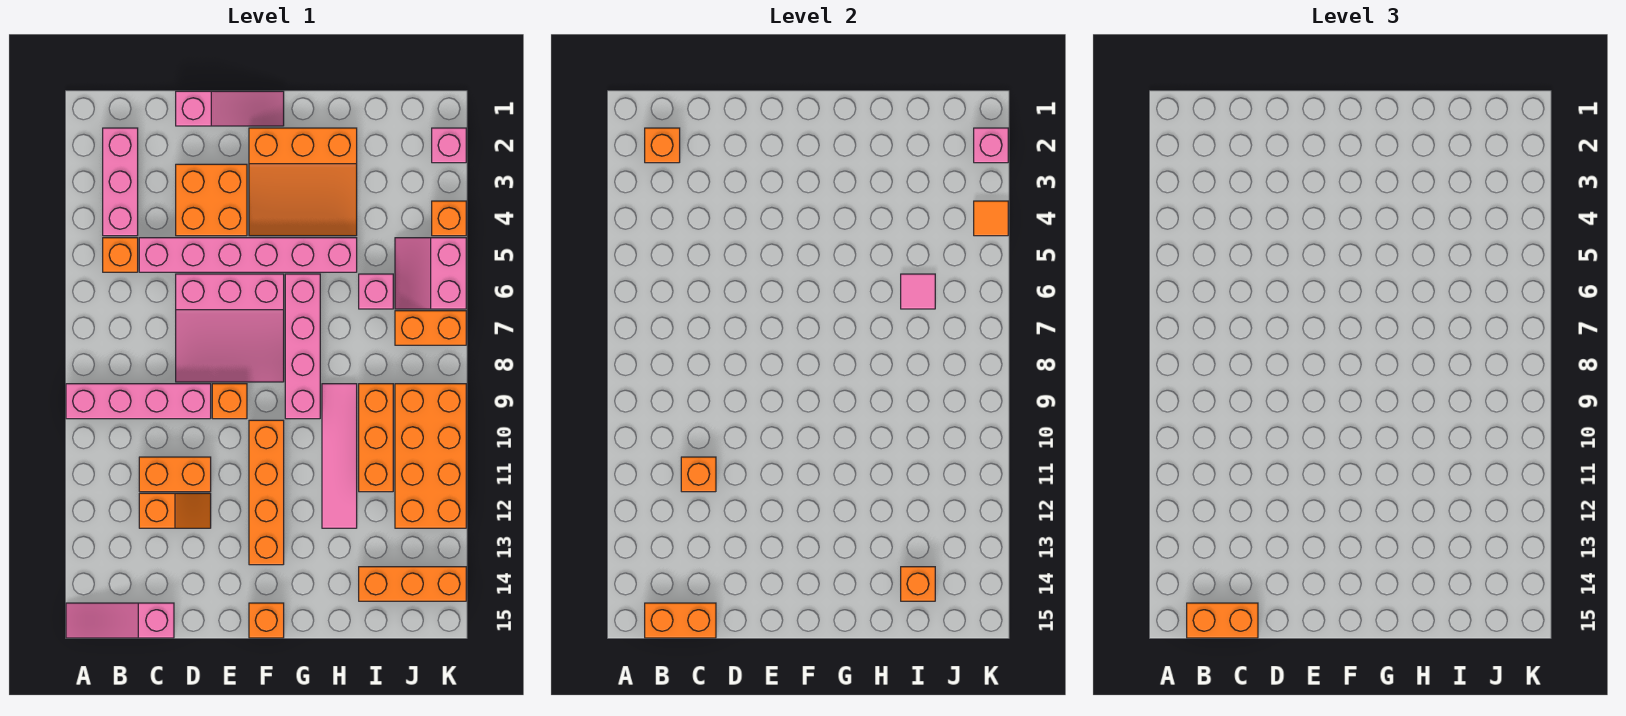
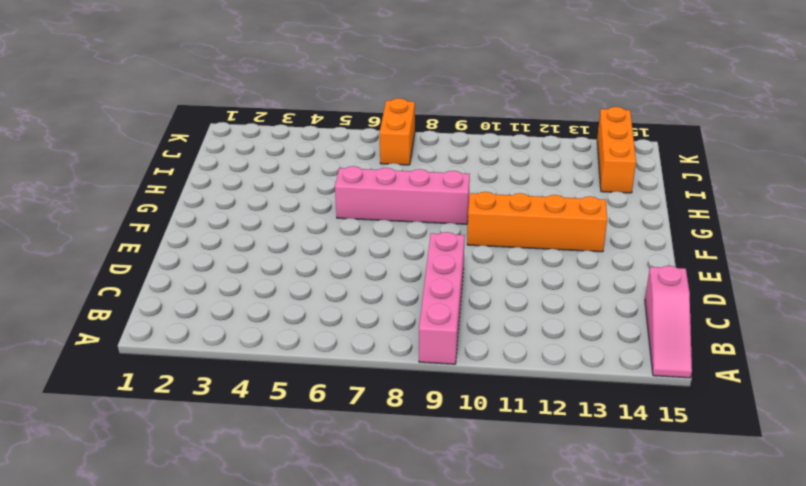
none -> pink 1x3 brick [103,128,138,236]
none -> orange 1x1 brick [103,238,138,272]
none -> pink 1x6 brick [139,238,357,272]
none -> orange 1x2 brick [139,457,211,492]

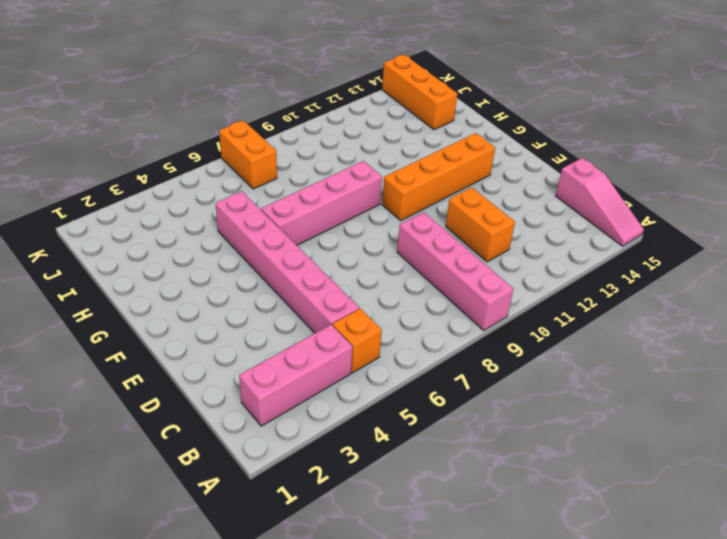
none -> orange 1x2 slope [139,493,211,528]
none -> pink 1x3 slope [176,91,284,126]
none -> orange 2x2 brick [176,164,247,236]
none -> pink 3x3 slope [176,274,284,382]

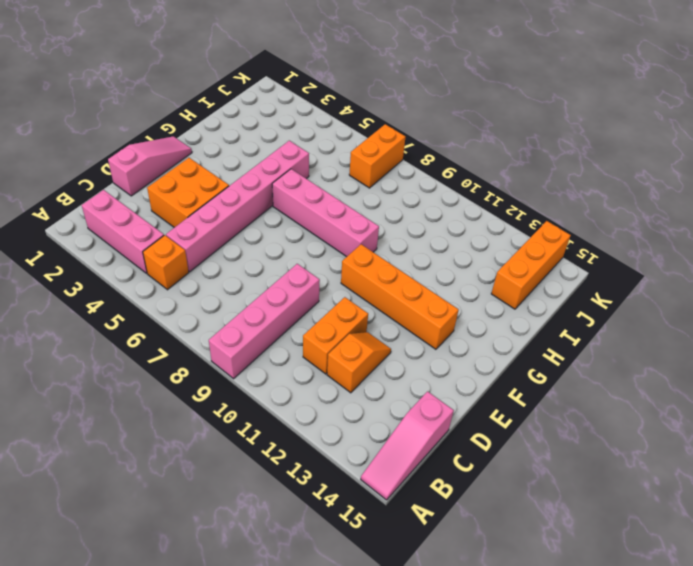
none -> pink 3x3 slope [176,274,284,382]
none -> orange 1x1 brick [212,384,247,419]
none -> orange 3x3 slope [249,128,357,236]
none -> orange 1x1 brick [249,603,284,638]

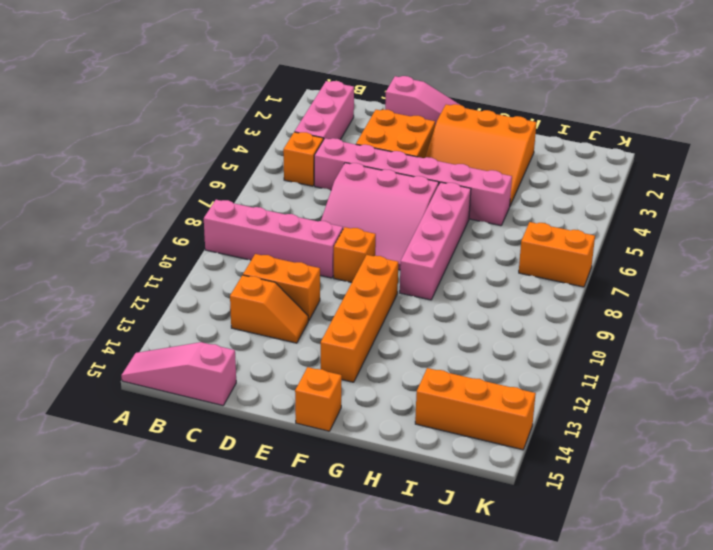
none -> pink 1x4 tile [322,384,357,528]
none -> pink 1x1 brick [359,274,393,309]
none -> orange 1x3 brick [359,384,393,492]
none -> pink 2x2 slope [395,238,466,309]

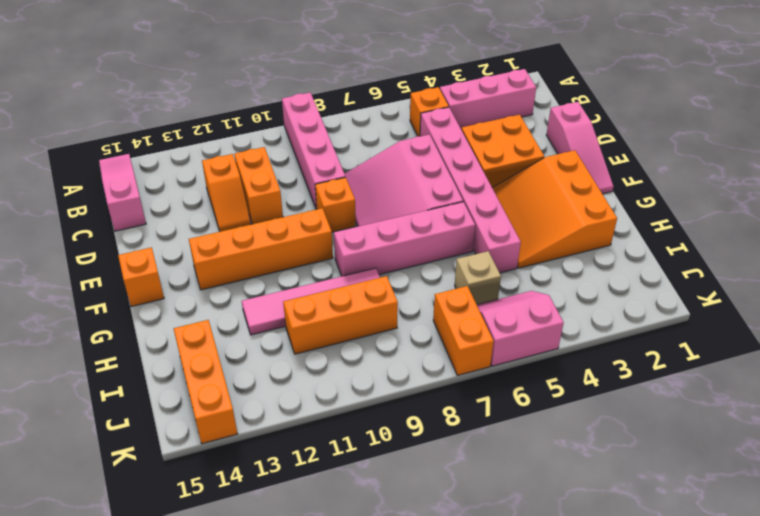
tan 1x1 brick [455,251,501,305] -> pink 1x1 brick [359,274,393,309]
none -> orange 2x4 brick [395,384,466,528]
none -> pink 1x1 brick [432,128,466,163]
none -> orange 1x1 brick [432,201,466,236]
none -> orange 1x1 brick [645,128,680,163]

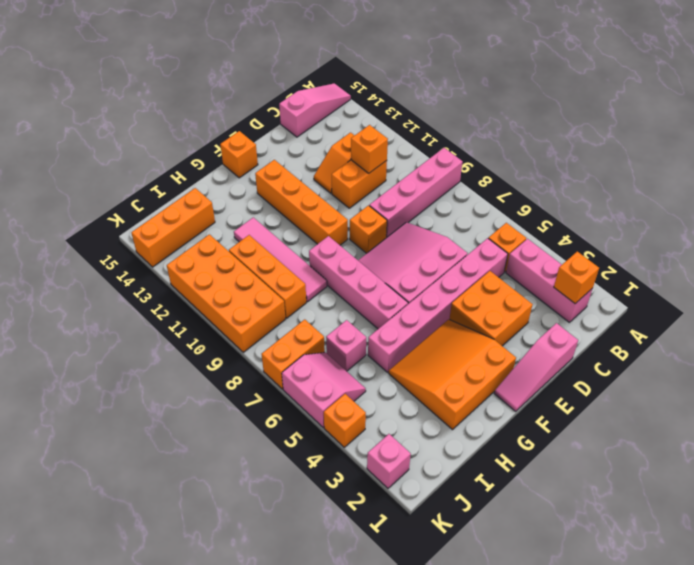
none -> orange 1x2 brick [645,603,716,638]
none -> pink 1x1 tile [901,274,935,309]
none -> orange 1x1 brick [901,567,935,601]
none -> pink 1x1 brick [974,128,1008,163]

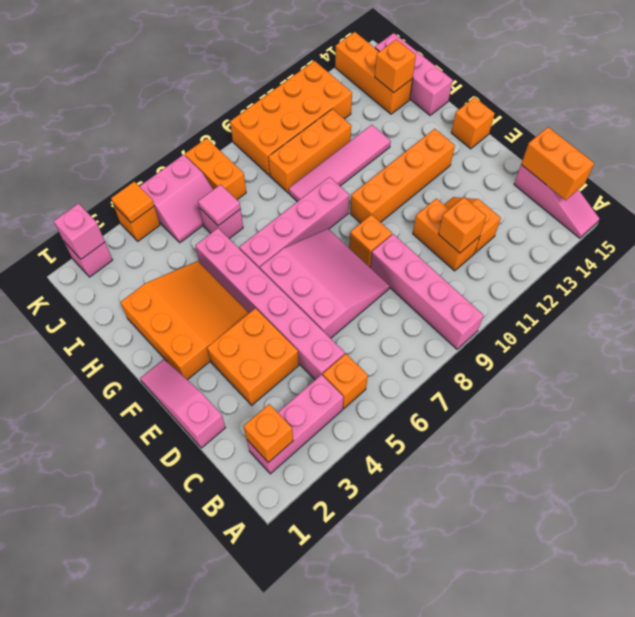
pink 1x3 brick [375,33,453,115] -> none
none -> orange 1x2 brick [1187,603,1258,638]

